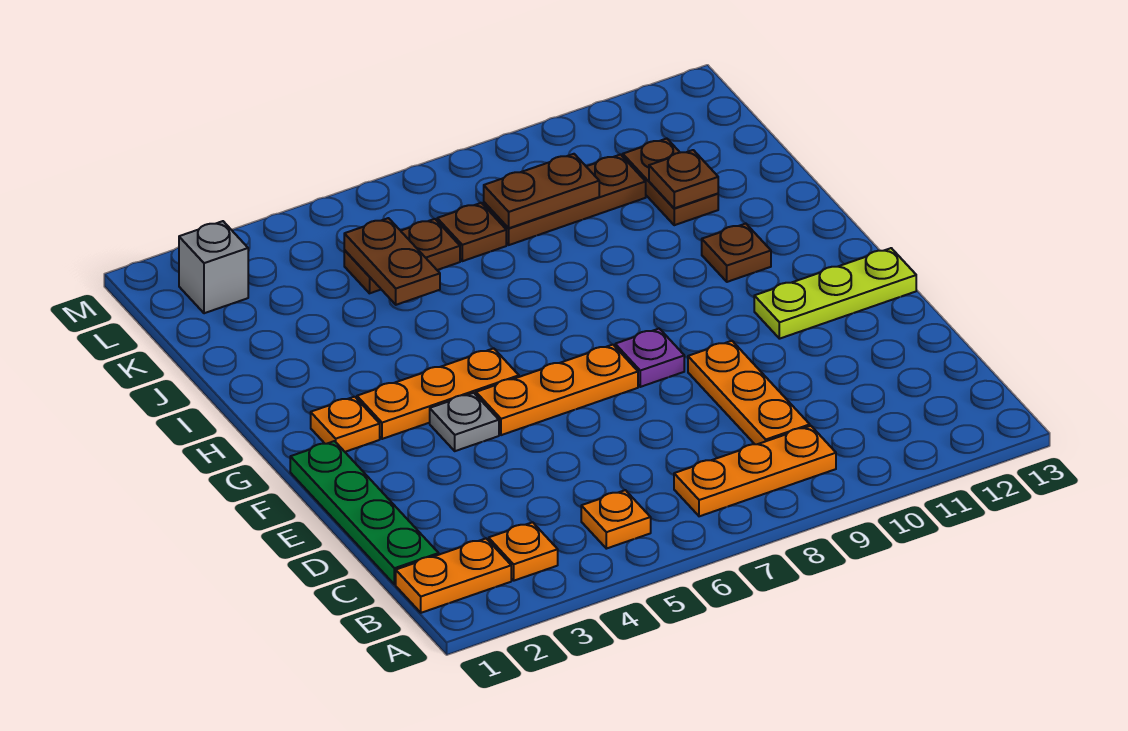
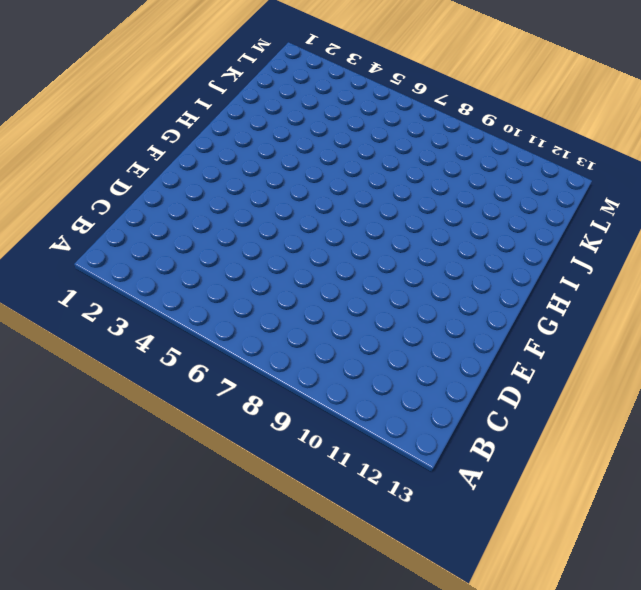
none -> orange 1x2 plate [396,539,511,613]
none -> orange 1x1 plate [489,522,558,581]
none -> orange 1x1 plate [581,490,651,549]

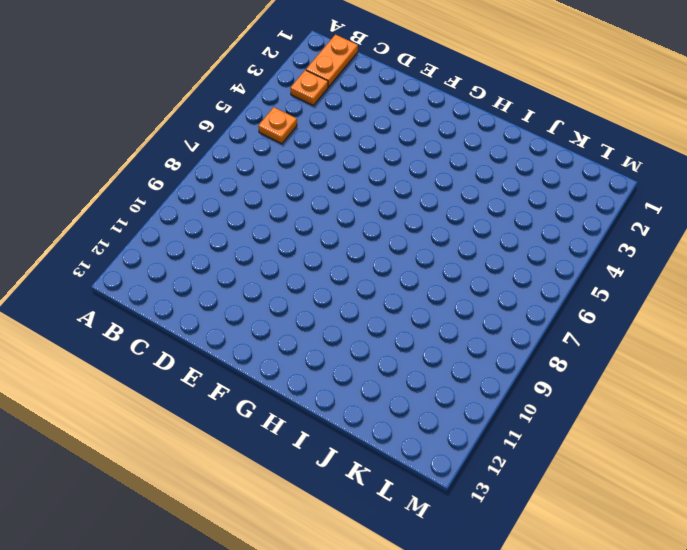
none -> orange 1x3 plate [674,426,836,516]
none -> green 1x4 plate [290,441,439,585]
none -> orange 1x3 plate [688,341,810,444]

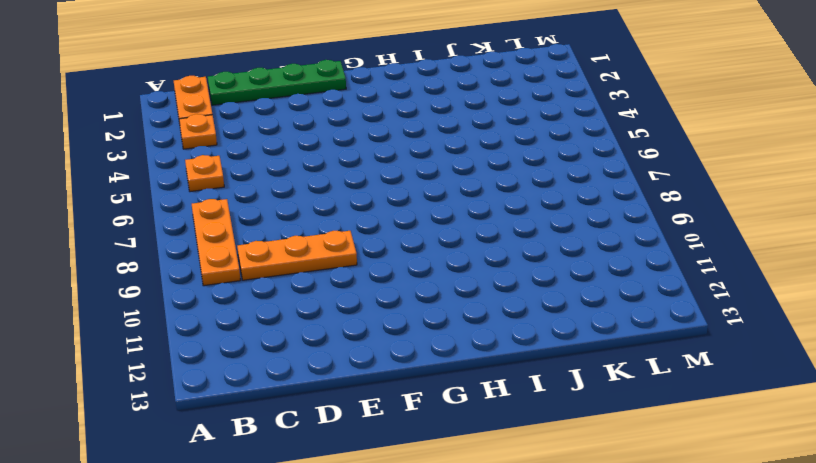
none -> grey 1x1 plate [430,393,499,451]
none -> orange 1x3 plate [476,345,638,435]
none -> purple 1x1 plate [615,329,684,387]

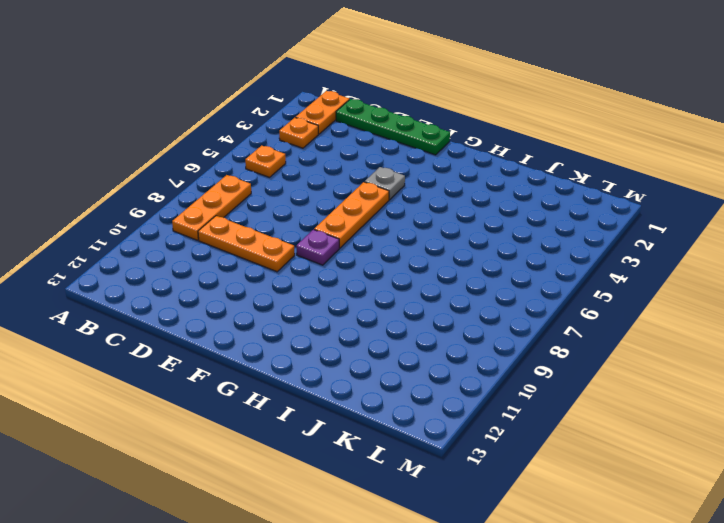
none -> lime 1x3 plate [754,248,916,339]
none -> orange 1x1 plate [311,397,380,452]
none -> orange 1x3 plate [357,348,519,439]

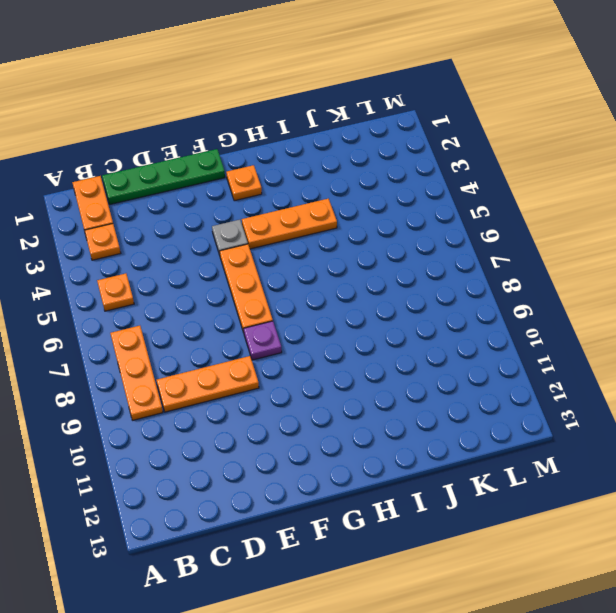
orange 1x3 plate [242,199,337,249] -> orange 1x3 plate turned to [357,348,519,439]
none -> lime 1x3 plate [754,248,916,339]
none -> brown 1x1 plate [702,223,771,282]
none -> brown 1x2 plate [623,138,718,225]

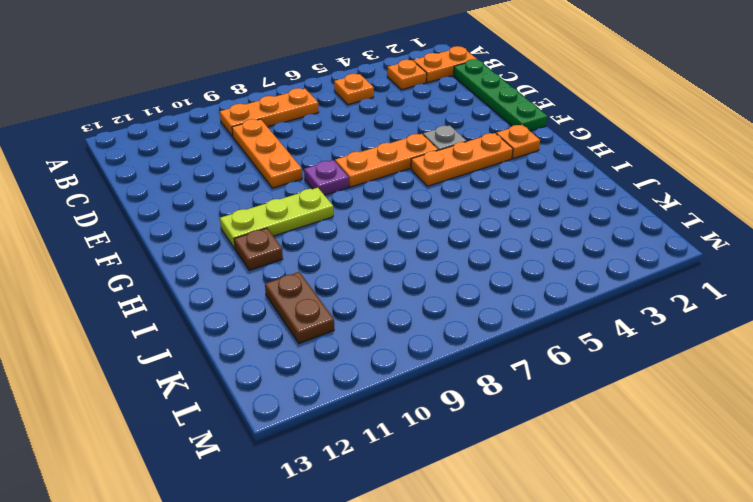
lime 1x3 plate [220,188,333,248] -> lime 1x3 plate moved to [754,248,916,339]
none -> brown 1x2 plate [344,219,460,293]
none -> brown 1x1 plate [437,203,506,261]
none -> brown 1x3 plate [484,155,646,245]

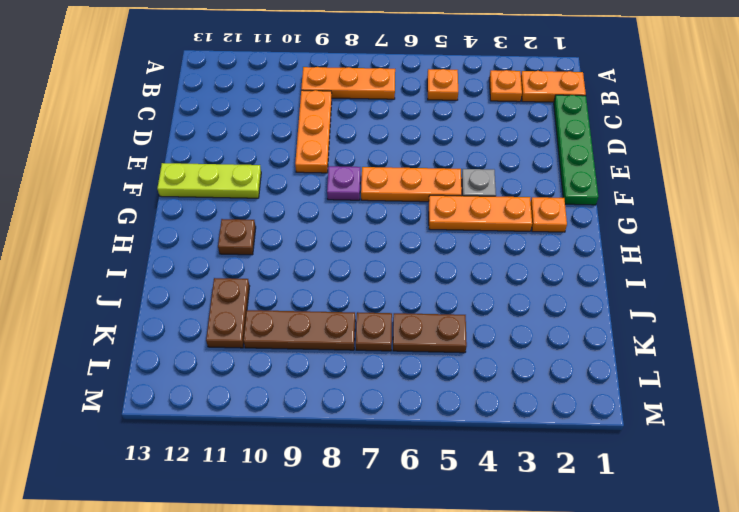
none -> grey 1x1 brick [179,221,248,313]
none -> brown 1x2 plate [344,218,440,305]
none -> brown 1x1 plate [649,150,718,208]

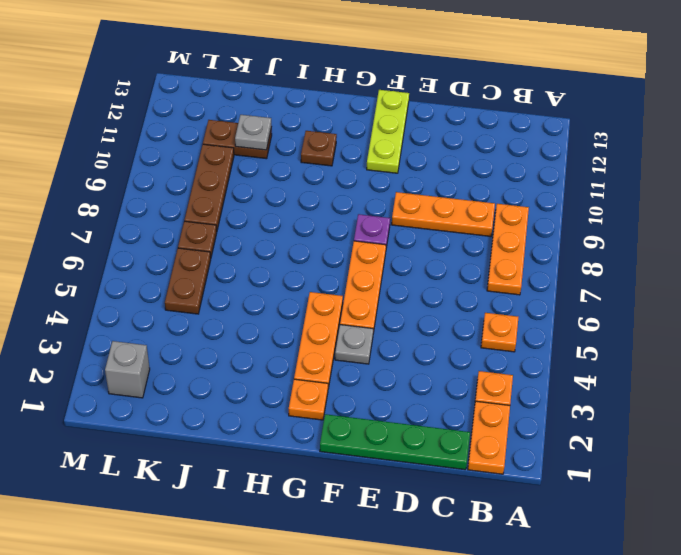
grey 1x1 plate [235,115,272,150] -> brown 1x1 plate [649,150,718,208]
none -> brown 1x2 plate [344,218,440,305]
none -> brown 1x2 plate [484,154,599,228]

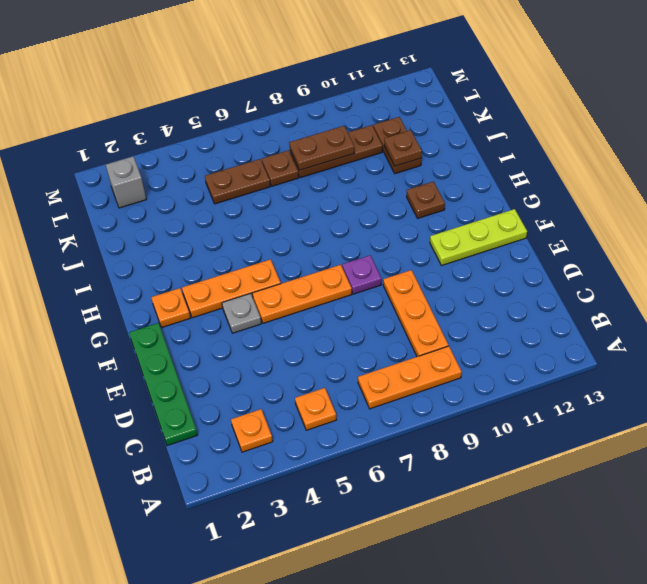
none -> orange 1x2 plate [396,539,511,613]
none -> brown 1x2 plate [344,218,440,305]

